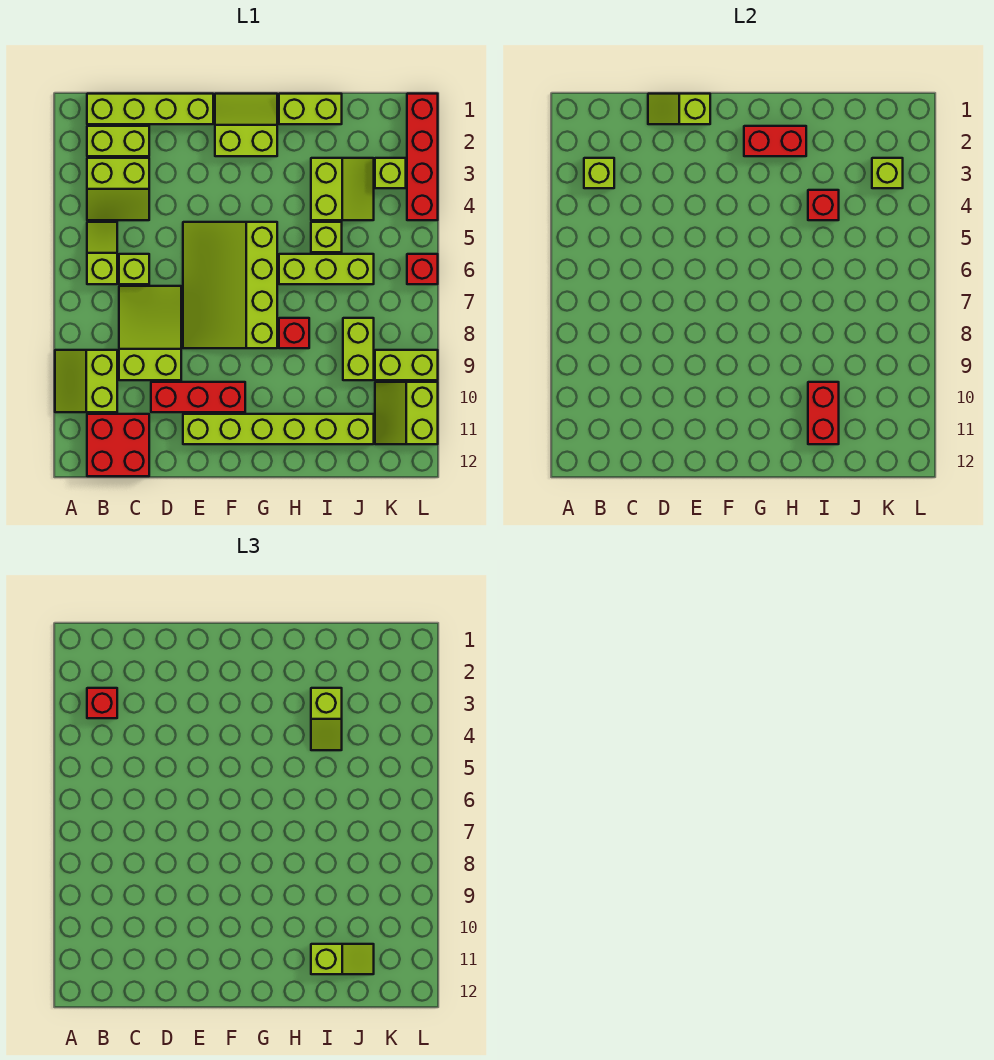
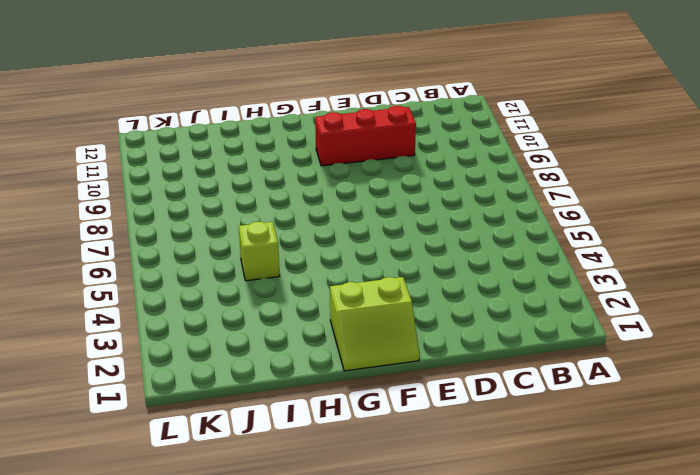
none -> lime 2x2 slope [55,350,117,412]
none -> lime 1x4 brick [87,94,213,124]
none -> lime 1x2 brick [87,126,149,156]
none -> lime 2x2 slope [87,158,149,220]

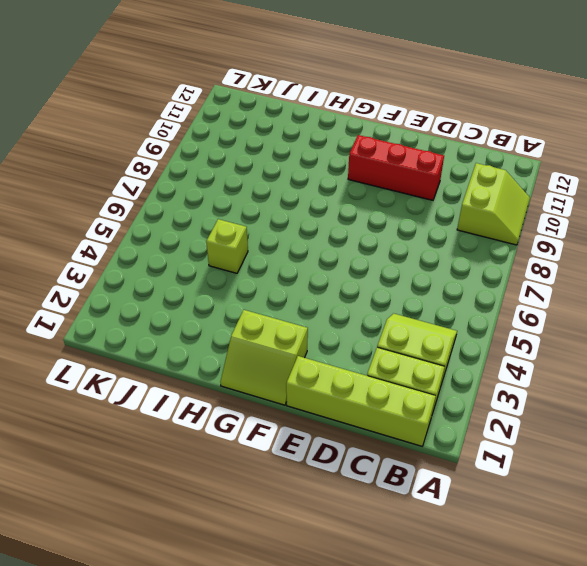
none -> lime 1x2 slope [87,222,117,284]
none -> red 2x2 brick [87,414,149,476]
none -> lime 1x1 brick [119,254,149,284]
none -> lime 2x3 slope [119,286,181,380]

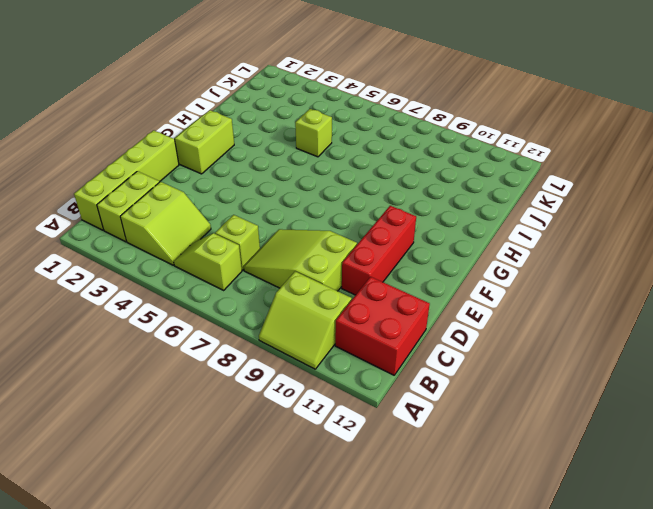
none -> lime 3x4 slope [183,222,277,348]
none -> lime 1x6 brick [183,414,374,444]
none -> lime 1x2 brick [279,94,342,124]
none -> lime 1x3 brick [279,254,374,284]

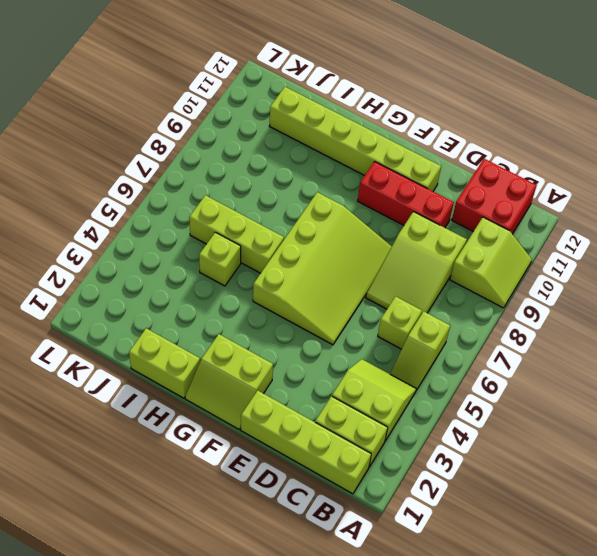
none -> red 1x1 brick [279,318,309,348]
none -> lime 2x2 slope [311,158,374,220]
none -> lime 1x2 brick [343,318,374,380]
none -> lime 1x1 brick [375,158,406,188]

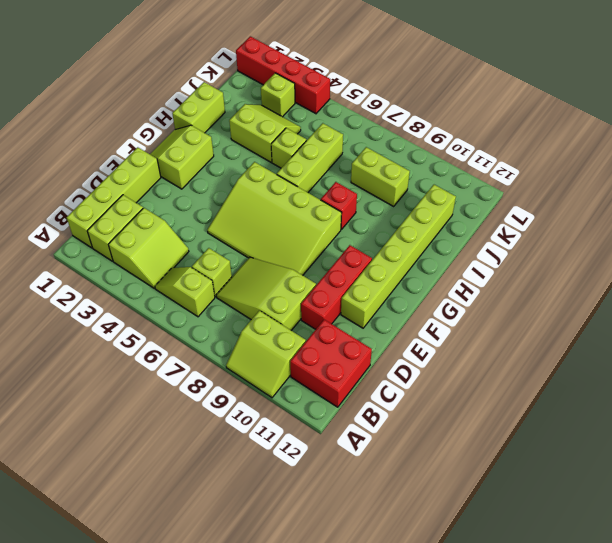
none -> lime 1x2 brick [375,350,438,380]
none -> lime 2x2 slope [375,382,438,444]
none -> red 1x1 brick [407,254,438,284]
none -> lime 1x1 brick [584,158,614,188]

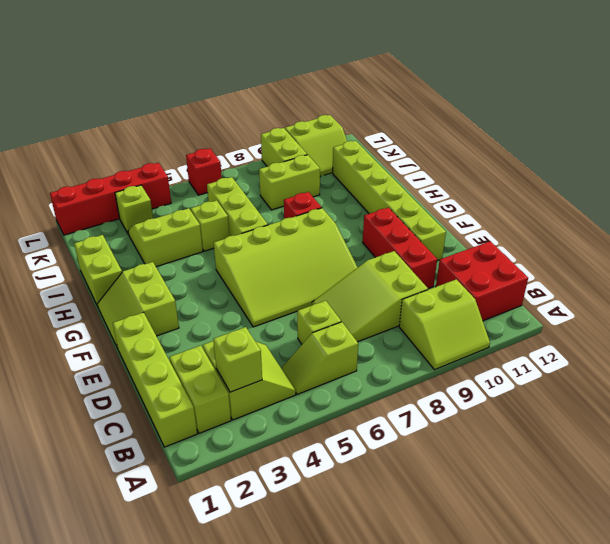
none -> lime 1x2 slope [648,94,710,124]
none -> red 1x2 brick [744,126,806,156]
none -> red 1x1 brick [808,190,839,220]
none -> red 1x2 brick [808,382,839,444]

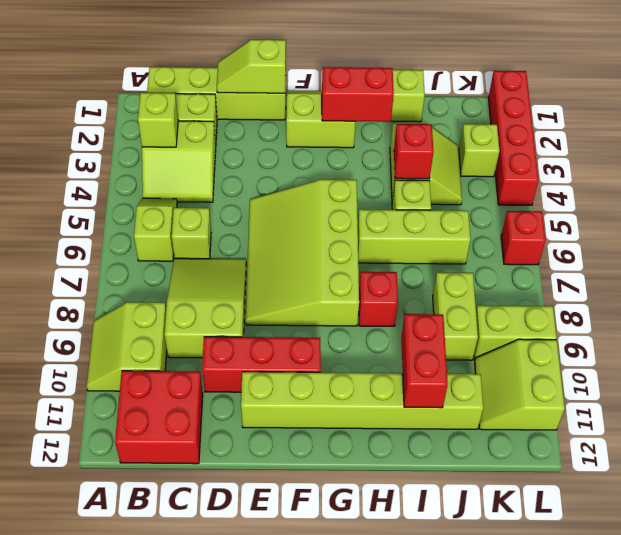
none -> lime 1x1 brick [872,158,903,188]
none -> red 1x1 brick [87,688,117,718]
none -> lime 1x2 slope [311,688,342,750]
none -> lime 1x2 slope [311,944,374,974]

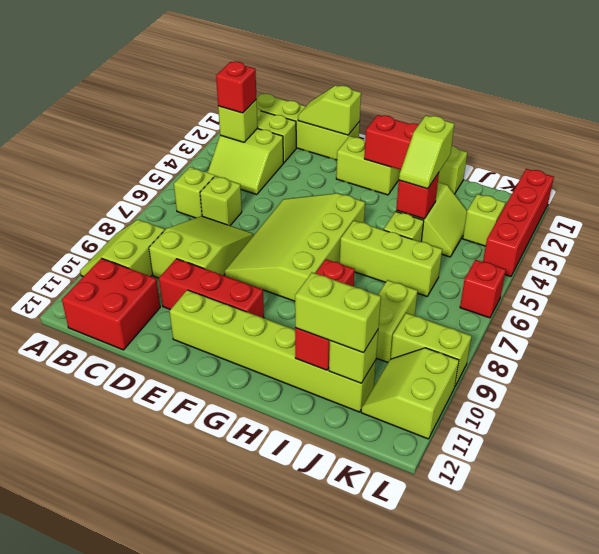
lime 1x2 brick [295,272,381,353] -> lime 1x2 slope [311,944,374,974]
lime 1x1 brick [329,330,378,383] -> lime 1x1 brick moved to [872,158,903,188]

